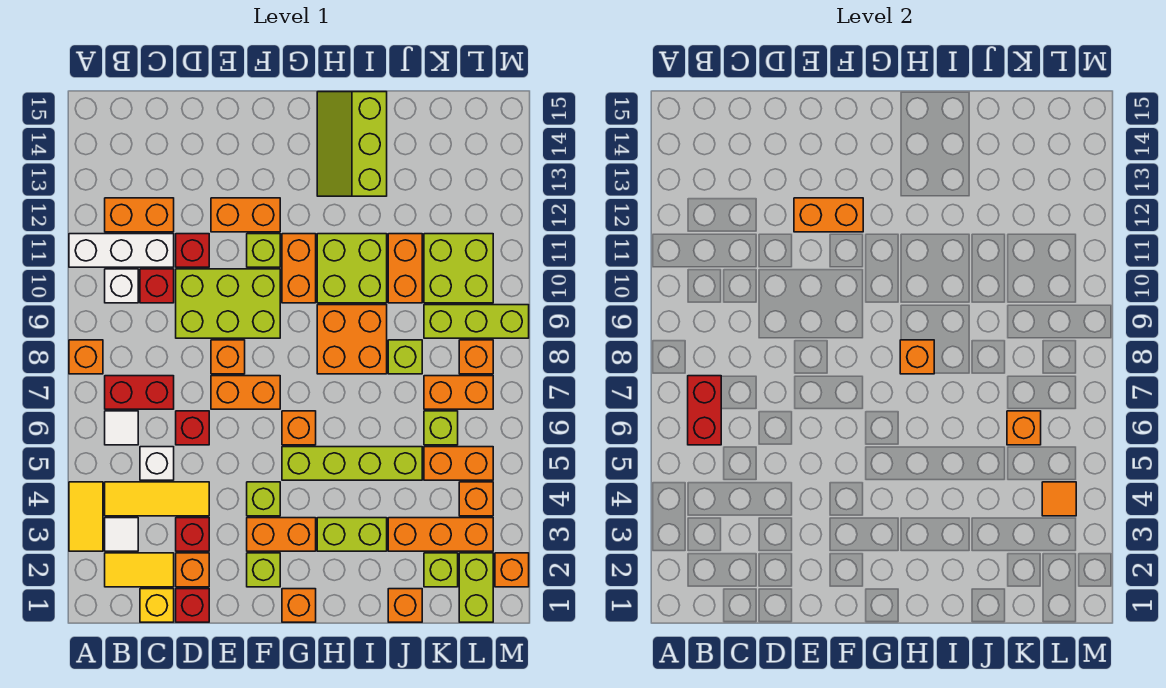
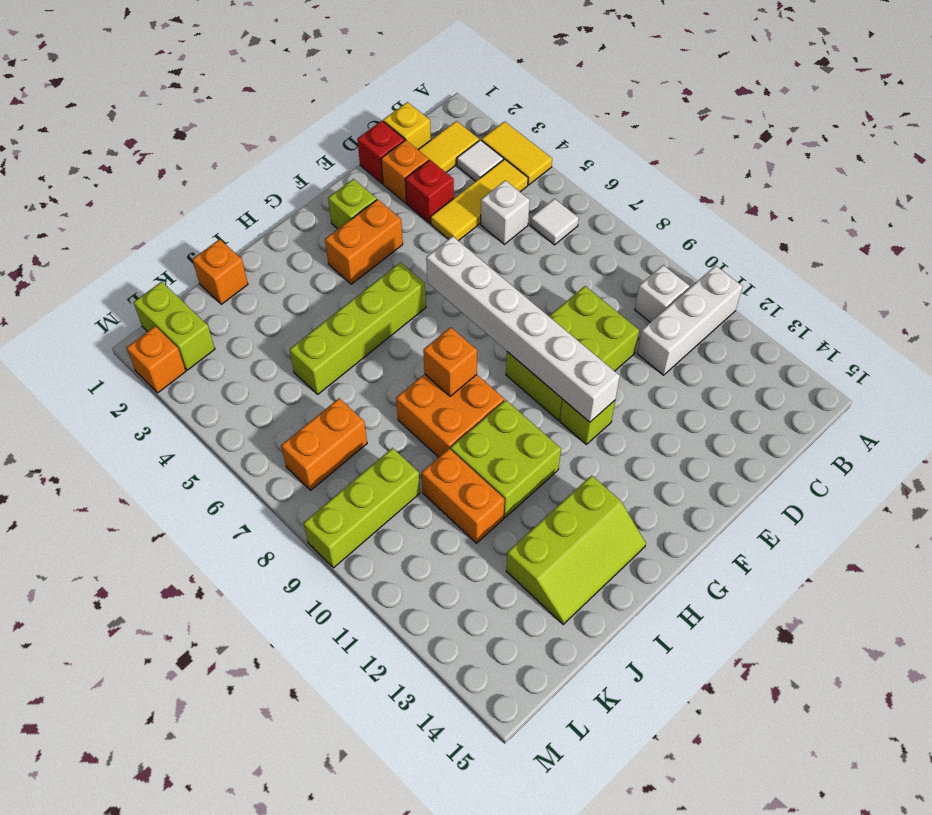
white 1x6 brick [426,236,620,422] -> none
lime 2x3 slope [506,475,646,624] -> lime 2x3 slope turned to [317,92,387,196]
none -> orange 1x1 brick [69,340,103,374]
none -> red 1x2 brick [105,376,174,409]
none -> orange 1x2 brick [105,198,174,232]
none -> red 1x1 brick [140,269,174,303]

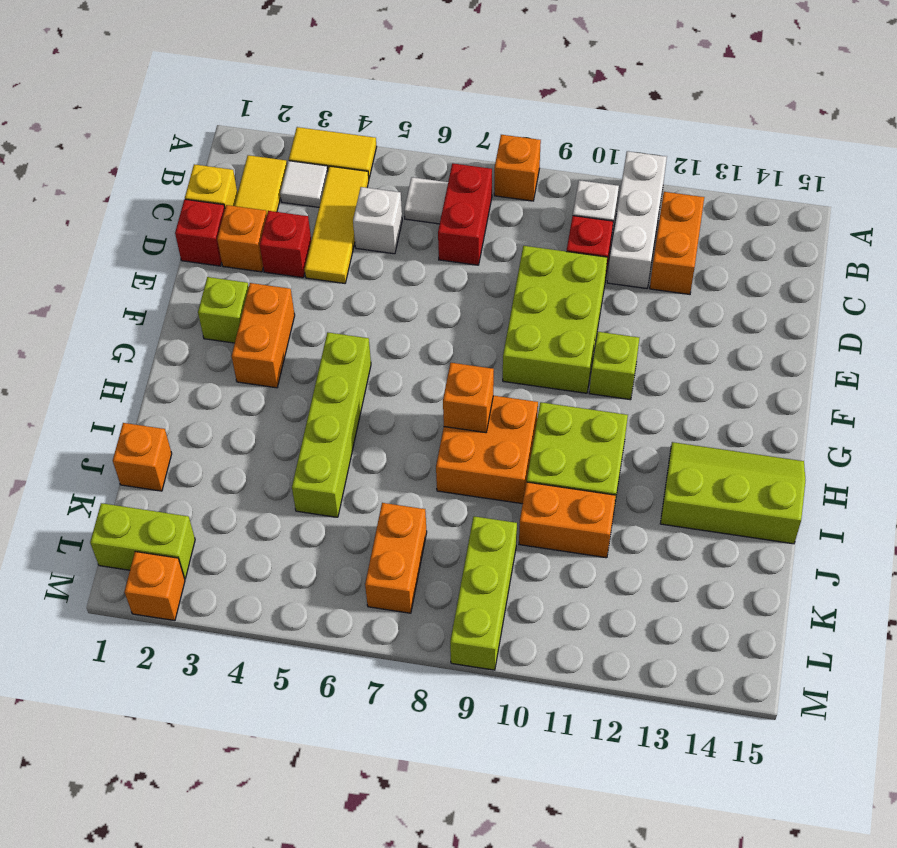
none -> red 1x1 brick [176,411,209,445]
none -> red 1x1 brick [176,234,209,267]
none -> orange 1x2 brick [211,376,280,409]
none -> orange 1x1 brick [211,340,245,374]

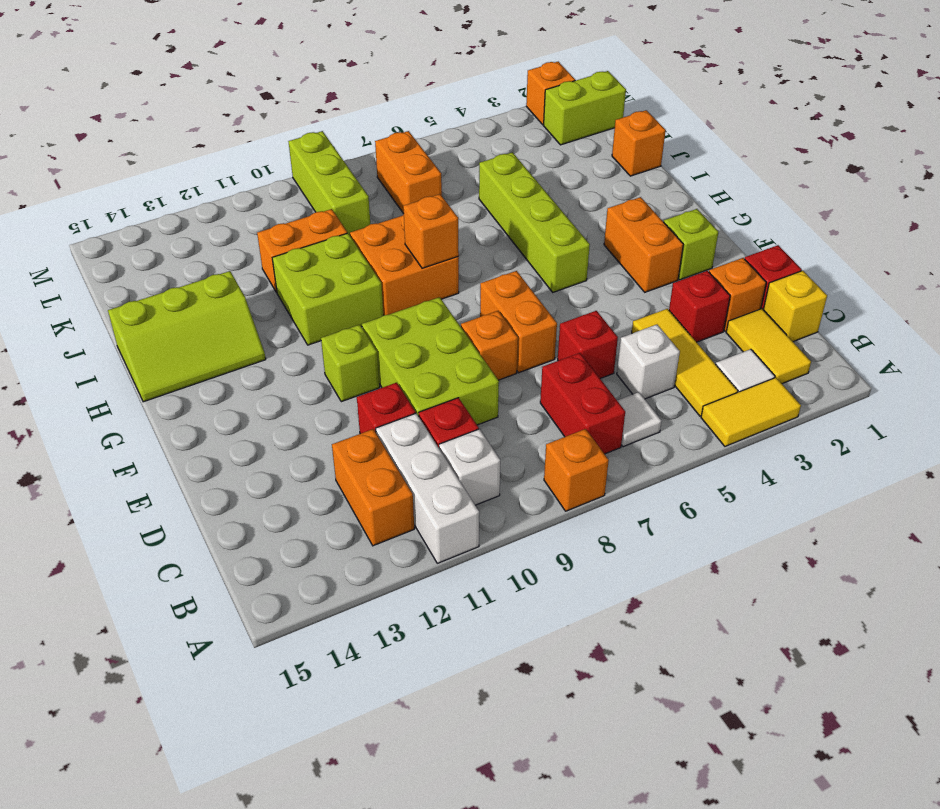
none -> orange 1x2 brick [211,198,280,232]
none -> lime 1x1 brick [247,482,280,516]
none -> orange 1x1 brick [282,589,316,622]
none -> orange 1x1 brick [282,411,316,445]

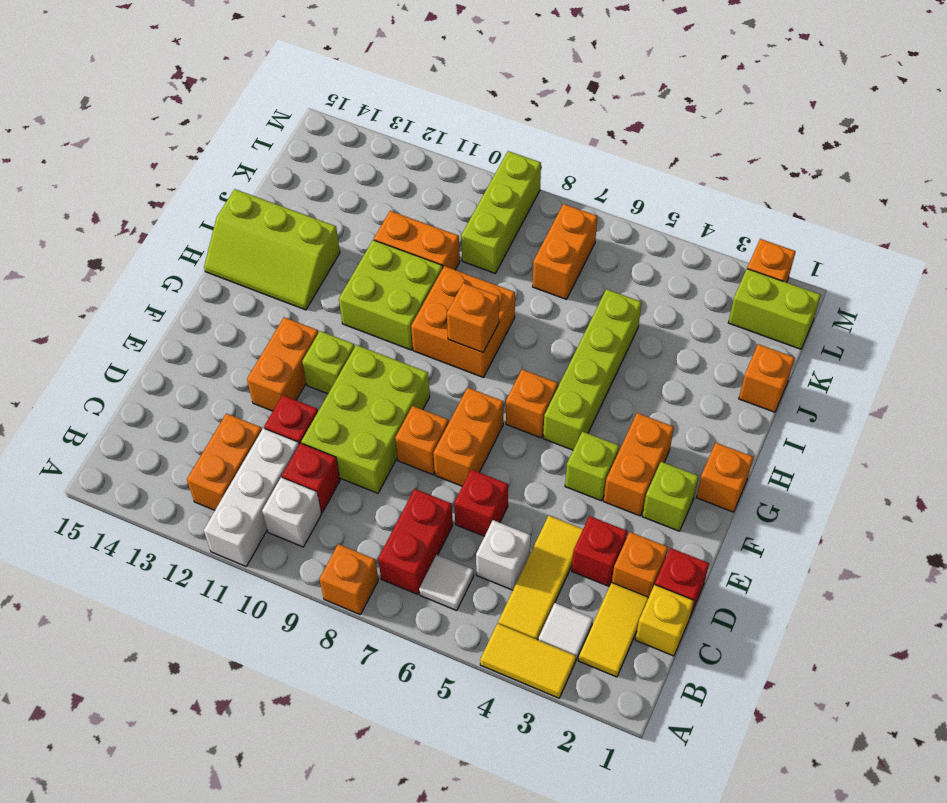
none -> orange 1x2 brick [282,234,316,303]
none -> lime 1x2 brick [317,518,387,551]
none -> orange 1x3 brick [388,518,493,551]
none -> lime 1x1 brick [388,340,422,374]

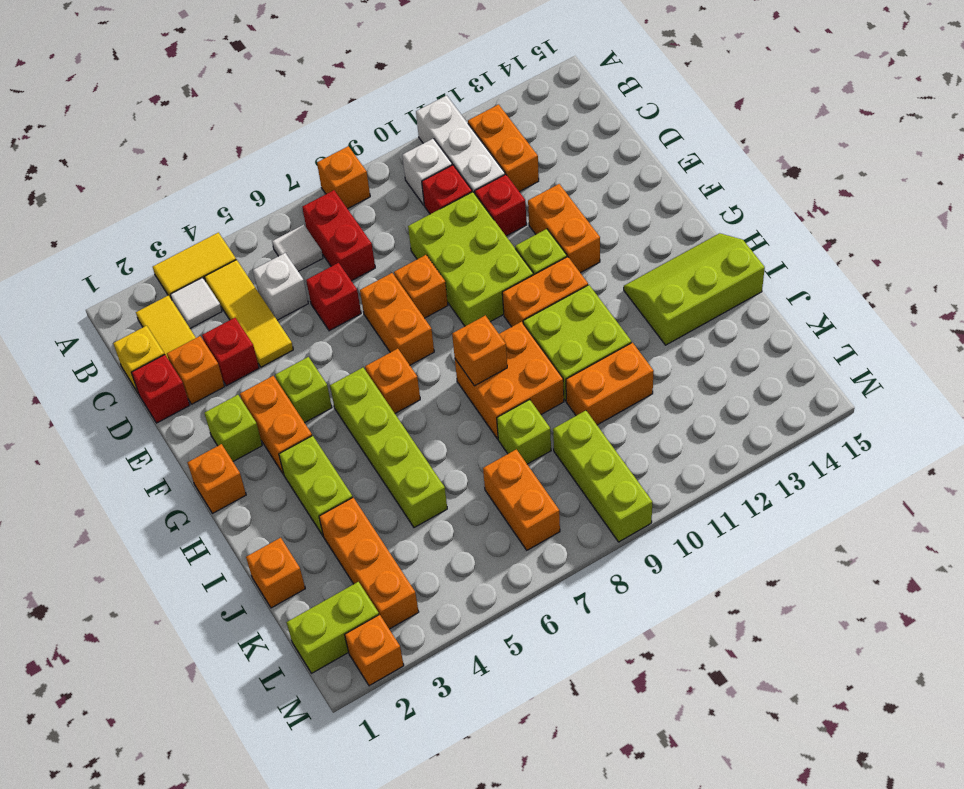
none -> lime 1x1 brick [424,553,458,587]
none -> orange 1x2 brick [424,447,493,480]
none -> lime 1x1 brick [424,411,458,445]
none -> lime 2x2 brick [424,234,493,303]

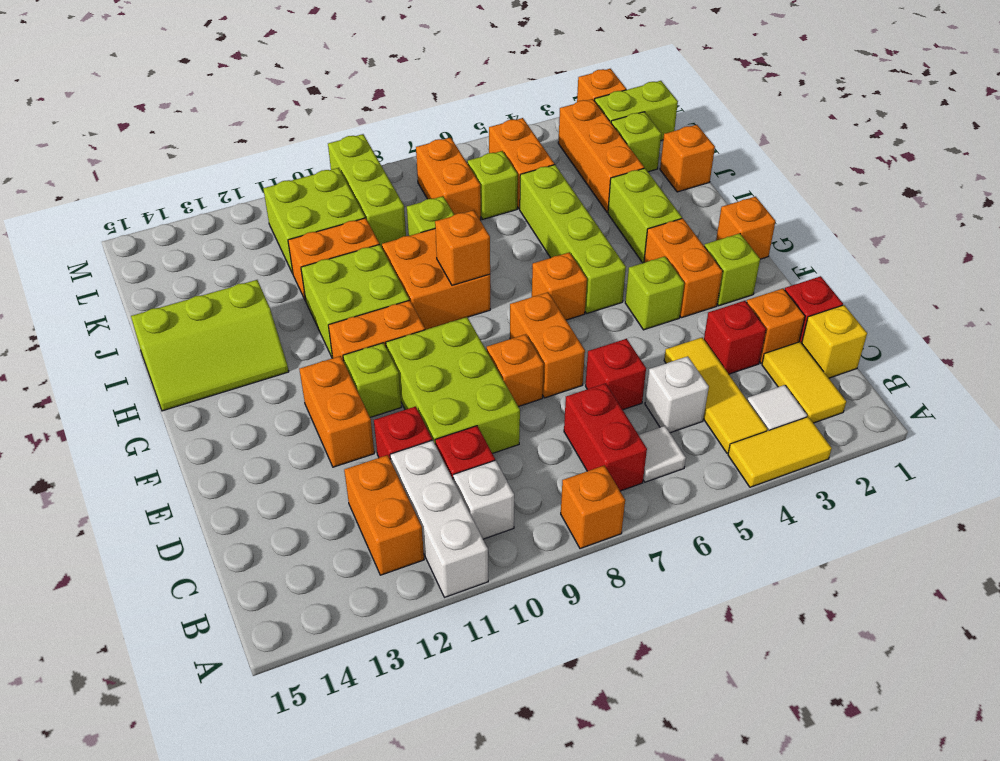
none -> orange 1x1 brick [459,482,493,516]
none -> orange 1x1 brick [459,340,493,374]
none -> red 1x2 brick [688,376,721,445]
none -> orange 1x2 brick [794,198,863,232]

